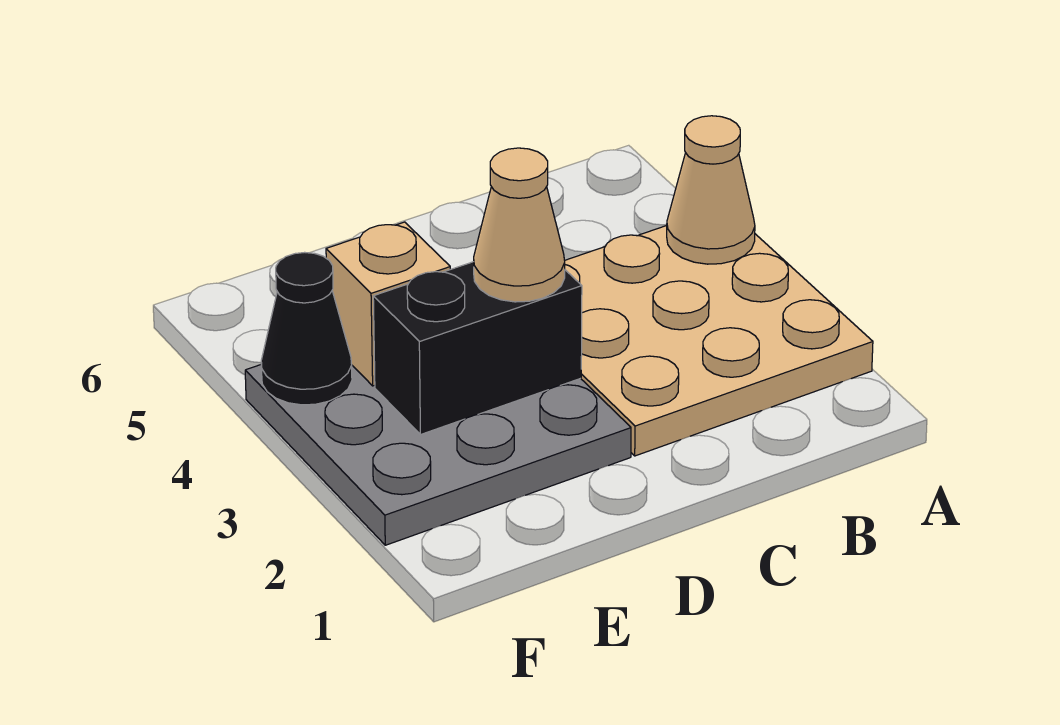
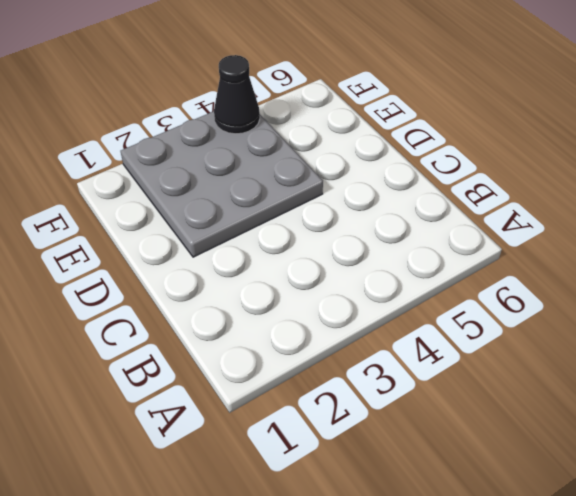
none -> tan 3x3 plate [565,226,873,456]
none -> tan 1x1 cone [667,116,755,264]

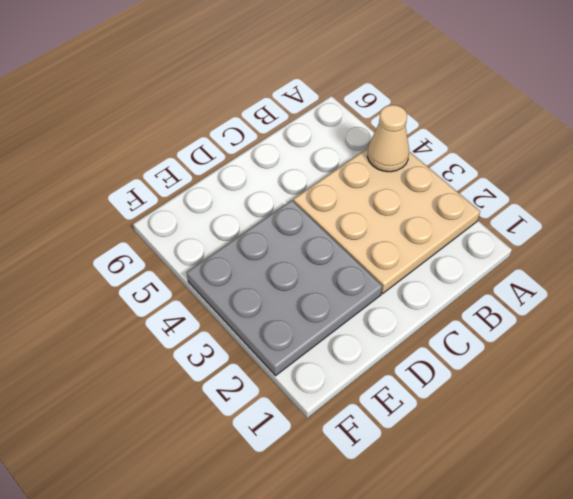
none -> black 1x2 brick [373,262,582,435]
none -> tan 1x1 brick [326,222,450,386]

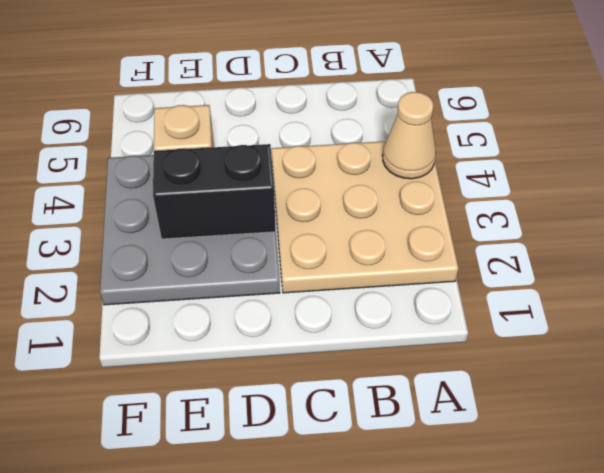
none -> black 1x1 cone [261,252,352,405]
none -> tan 1x1 cone [474,148,565,302]

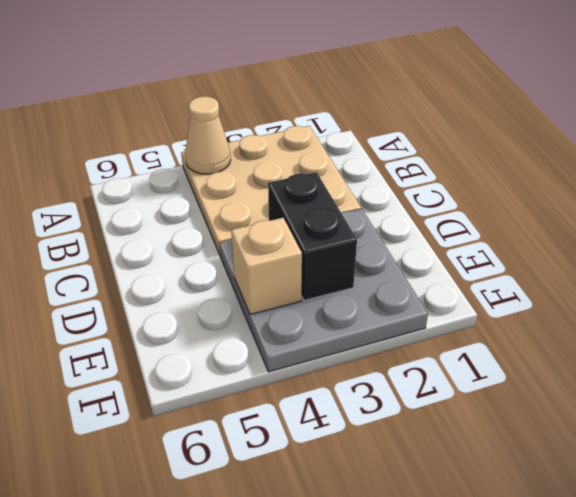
none -> black 1x1 cone [261,252,352,405]
none -> tan 1x1 cone [474,148,565,302]

